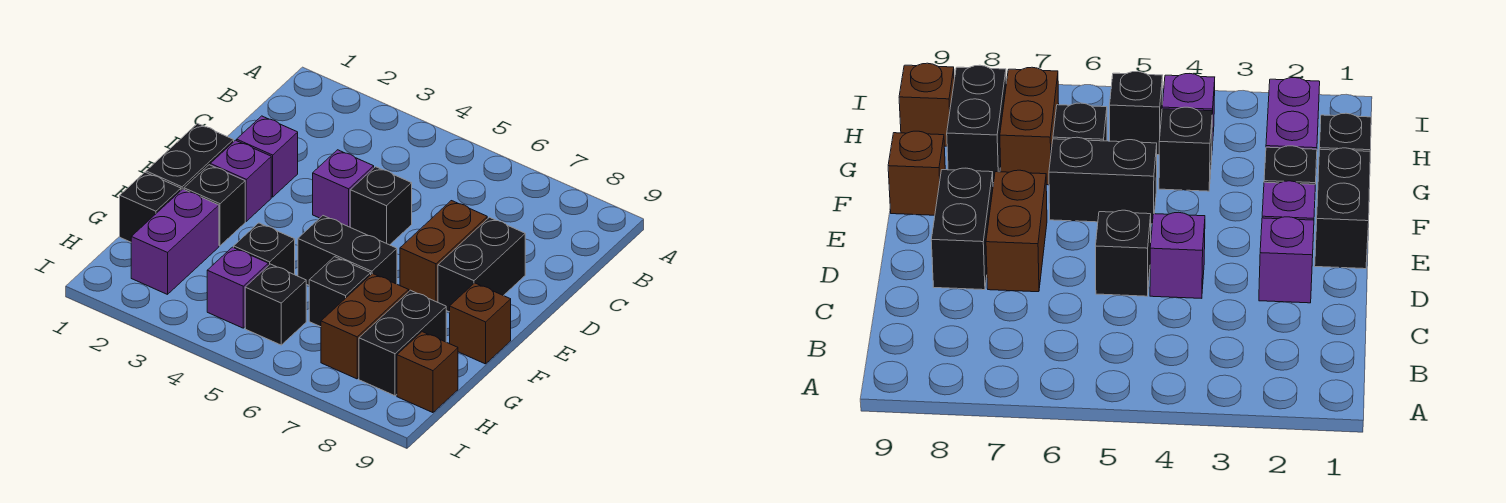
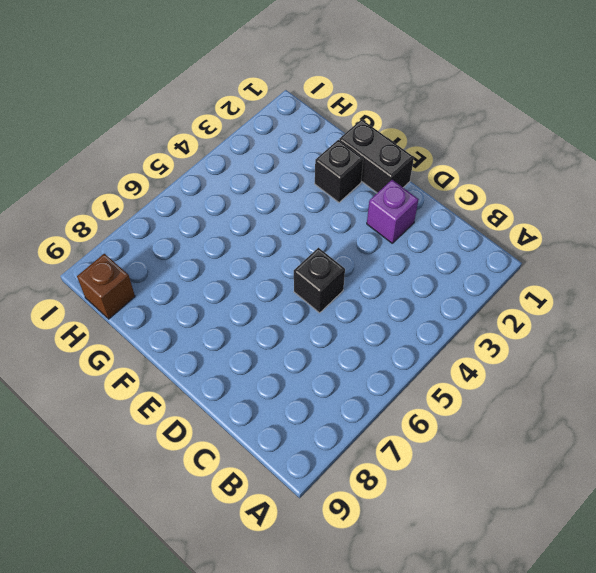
none -> purple 1x1 brick [313,150,374,227]
none -> brown 1x2 brick [400,201,487,302]
none -> black 1x2 brick [438,217,525,312]

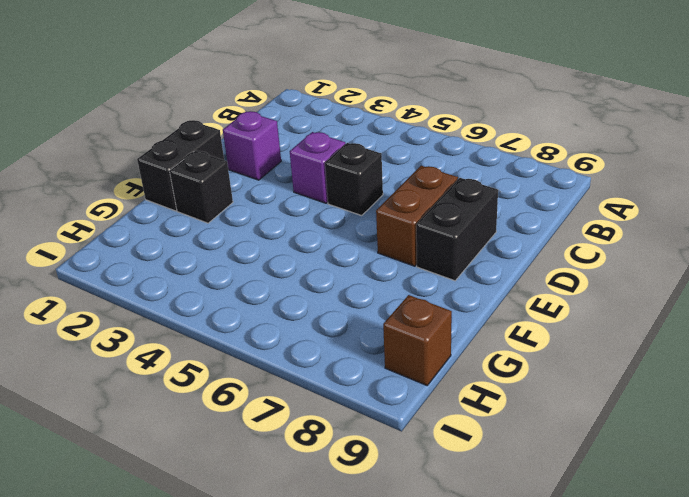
none -> purple 1x1 brick [210,140,271,221]
none -> black 1x2 brick [298,216,397,285]
none -> brown 1x1 brick [450,283,511,364]

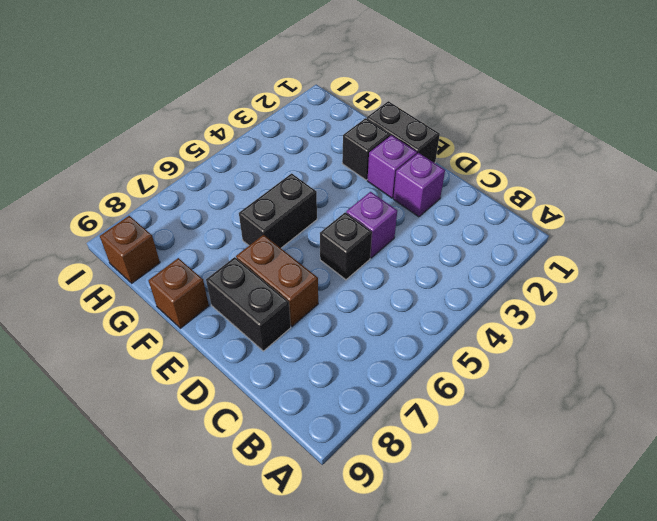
none -> black 1x1 brick [120,172,181,242]
none -> purple 1x2 brick [131,189,219,294]
none -> black 1x1 brick [234,223,295,275]

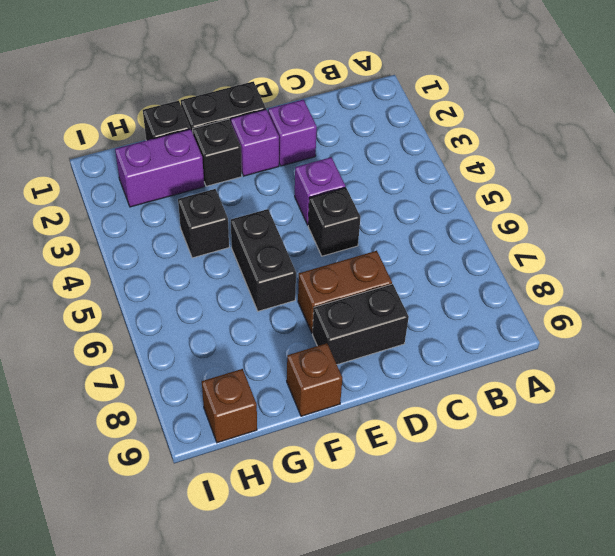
none -> black 1x1 brick [309,257,371,327]
none -> brown 1x2 brick [321,274,409,379]
none -> black 1x2 brick [359,290,446,396]

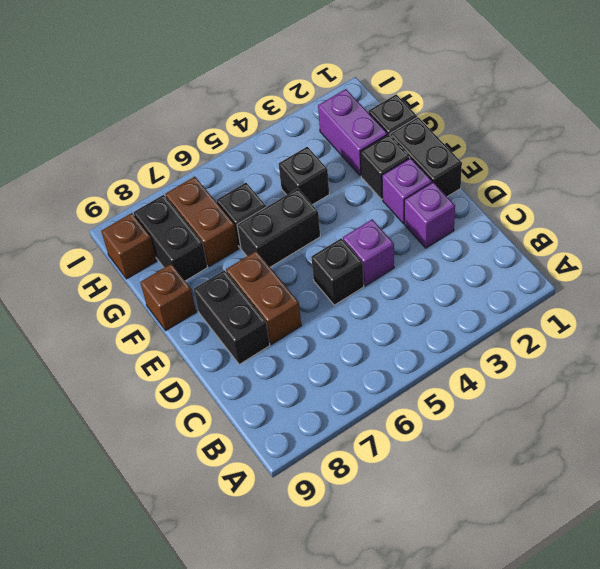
none -> purple 1x1 brick [207,247,268,328]
none -> black 1x1 brick [245,264,306,345]

